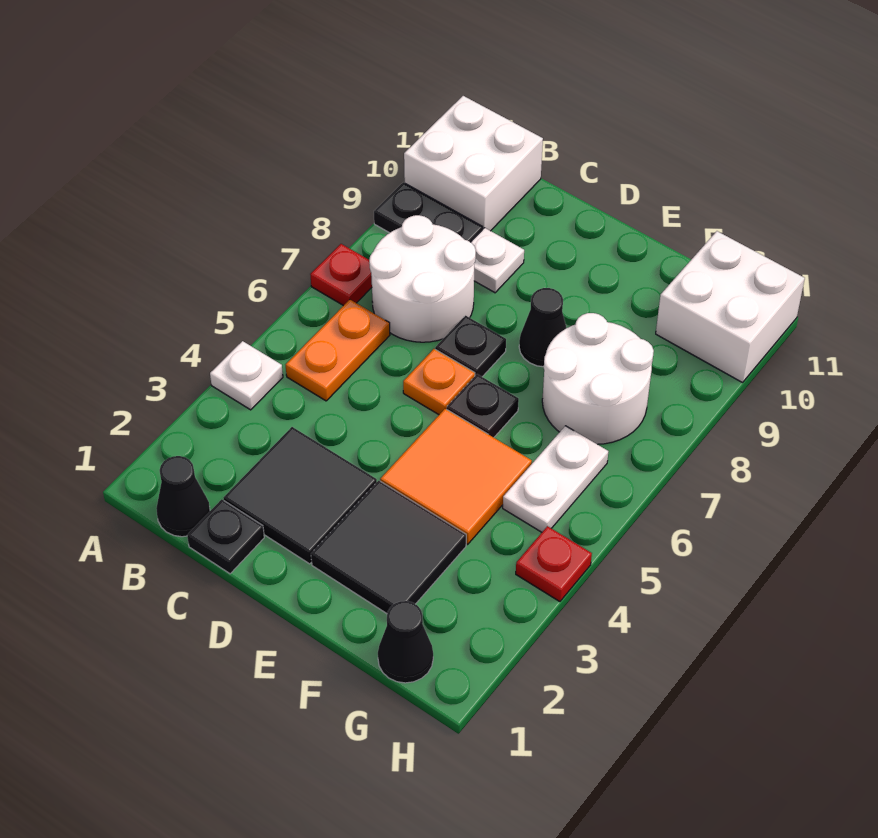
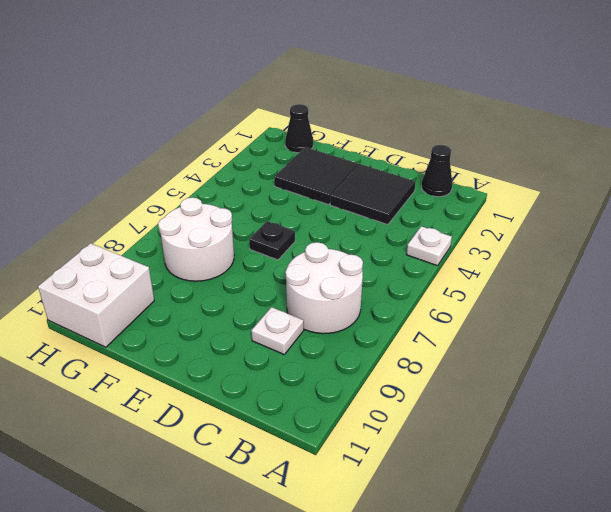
none -> red 1x1 plate [310,244,372,306]
none -> black 1x2 plate [374,182,483,242]
none -> white 2x2 brick [404,96,543,231]

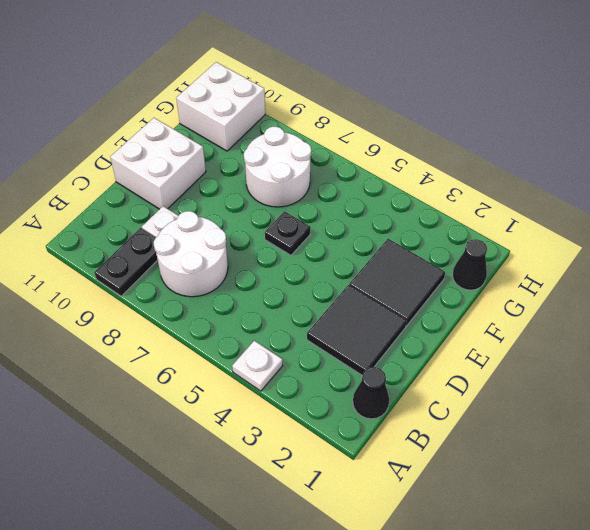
white 2x2 brick [110,118,206,209] -> white 2x2 brick moved to [404,96,543,231]
none -> red 1x1 plate [310,244,372,306]
none -> orange 1x2 plate [286,300,390,401]
none -> black 1x1 plate [187,499,264,574]

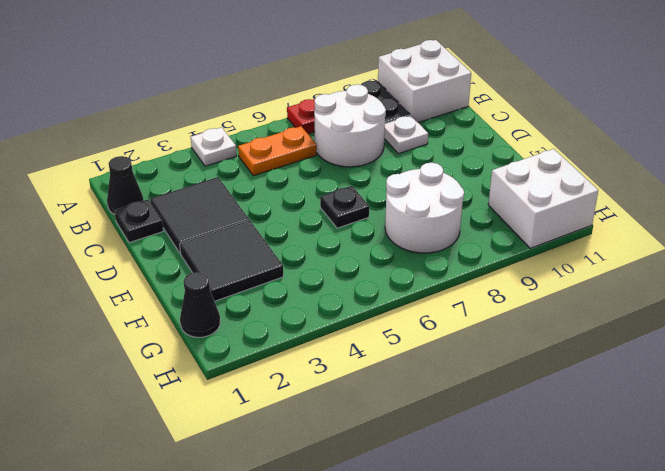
none -> orange 1x1 plate [403,349,475,415]
none -> black 1x1 plate [435,316,506,377]
none -> orange 2x2 tile [380,409,532,544]

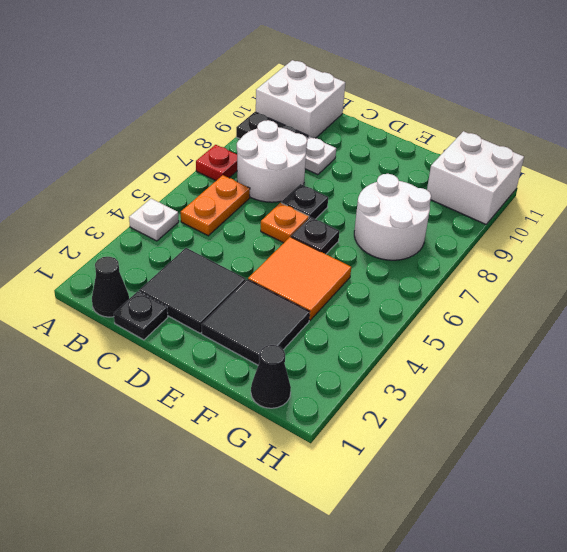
none -> black 1x1 cone [519,288,566,367]
none -> white 1x2 plate [503,426,608,532]
none -> red 1x1 plate [516,526,592,602]

